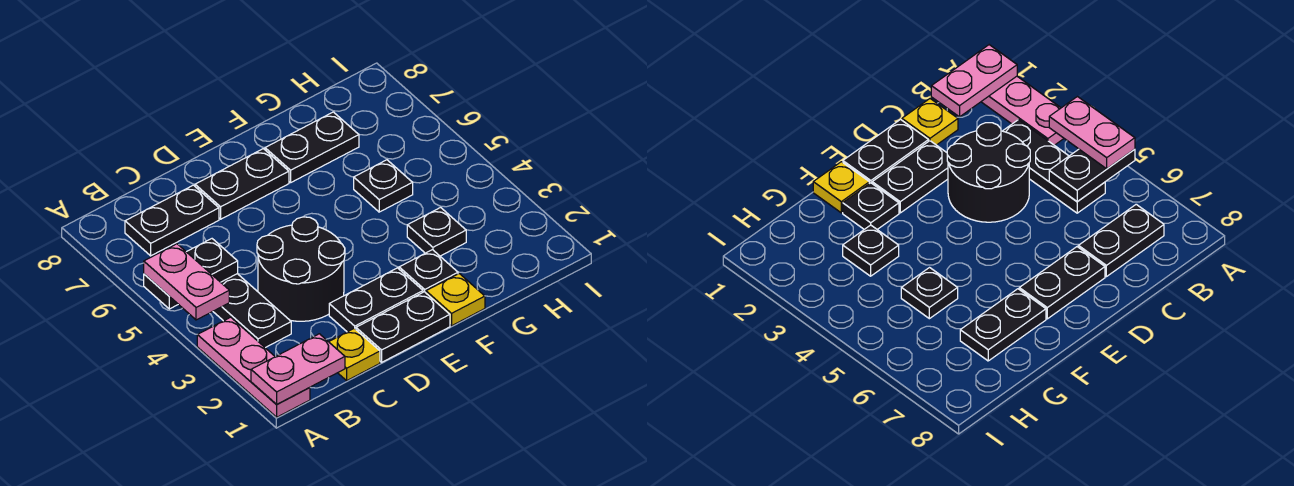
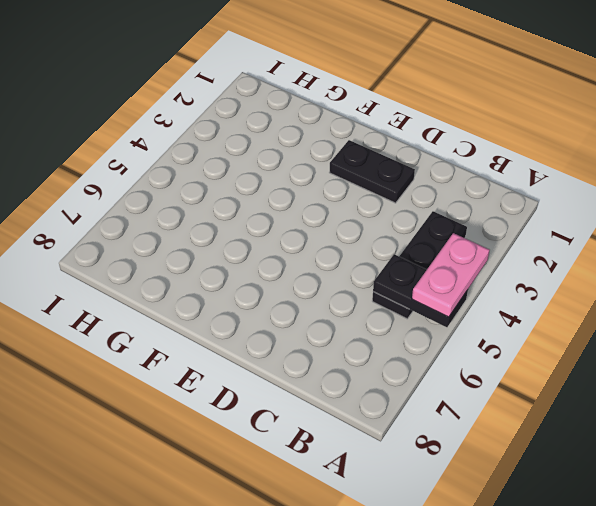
none -> pink 1x3 plate [197,317,310,417]
none -> black 1x2 plate [125,185,219,256]
none -> yellow 1x1 plate [329,328,380,381]

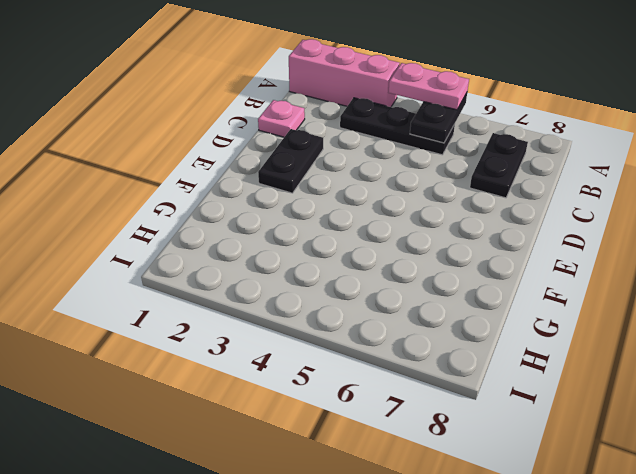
pink 1x3 brick [289,39,400,107] -> pink 1x3 plate [197,317,310,417]
pink 1x1 plate [258,100,305,137] -> yellow 1x1 plate [329,328,380,381]
none -> black 2x2 round brick [257,217,345,321]
none -> black 1x2 plate [356,292,450,362]
none -> black 1x2 plate [195,149,289,219]

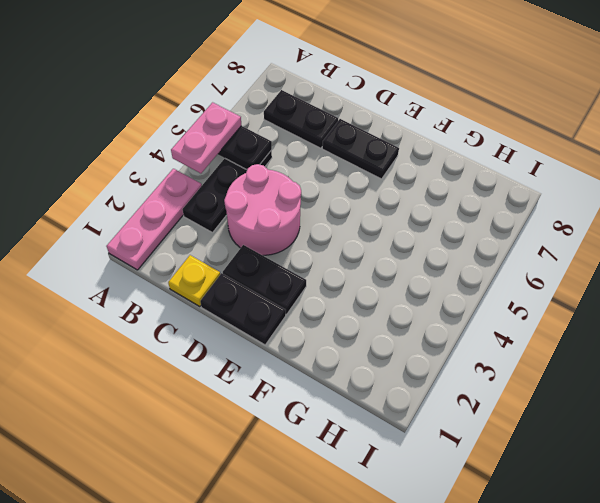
pink 2x2 round brick [224,164,301,255] -> black 2x2 round brick [257,217,345,321]
none -> yellow 1x1 plate [426,274,485,326]
none -> black 1x1 plate [399,250,458,293]
none -> black 1x2 plate [265,112,359,182]

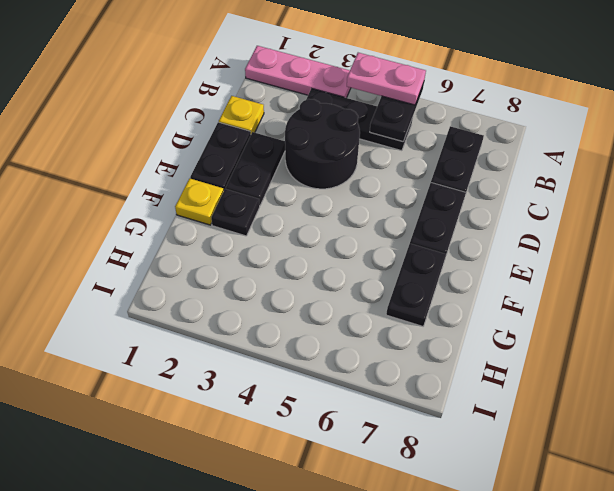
none -> black 1x1 plate [407,208,466,256]
none -> black 1x1 plate [354,160,413,212]
none -> pink 1x2 plate [251,334,345,404]

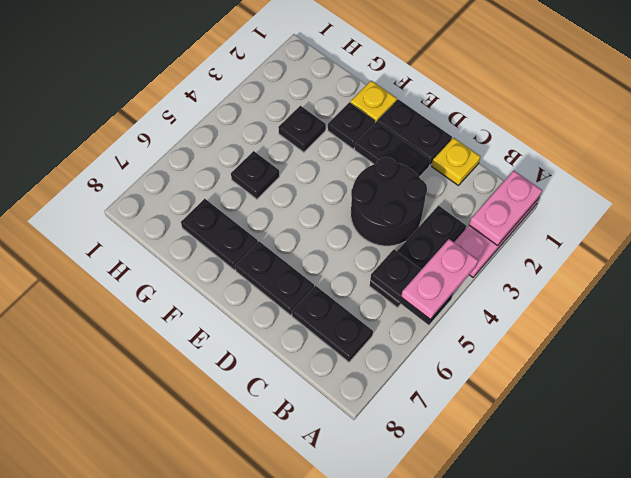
pink 1x2 plate [469,171,542,245] -> pink 1x2 plate turned to [251,334,345,404]

